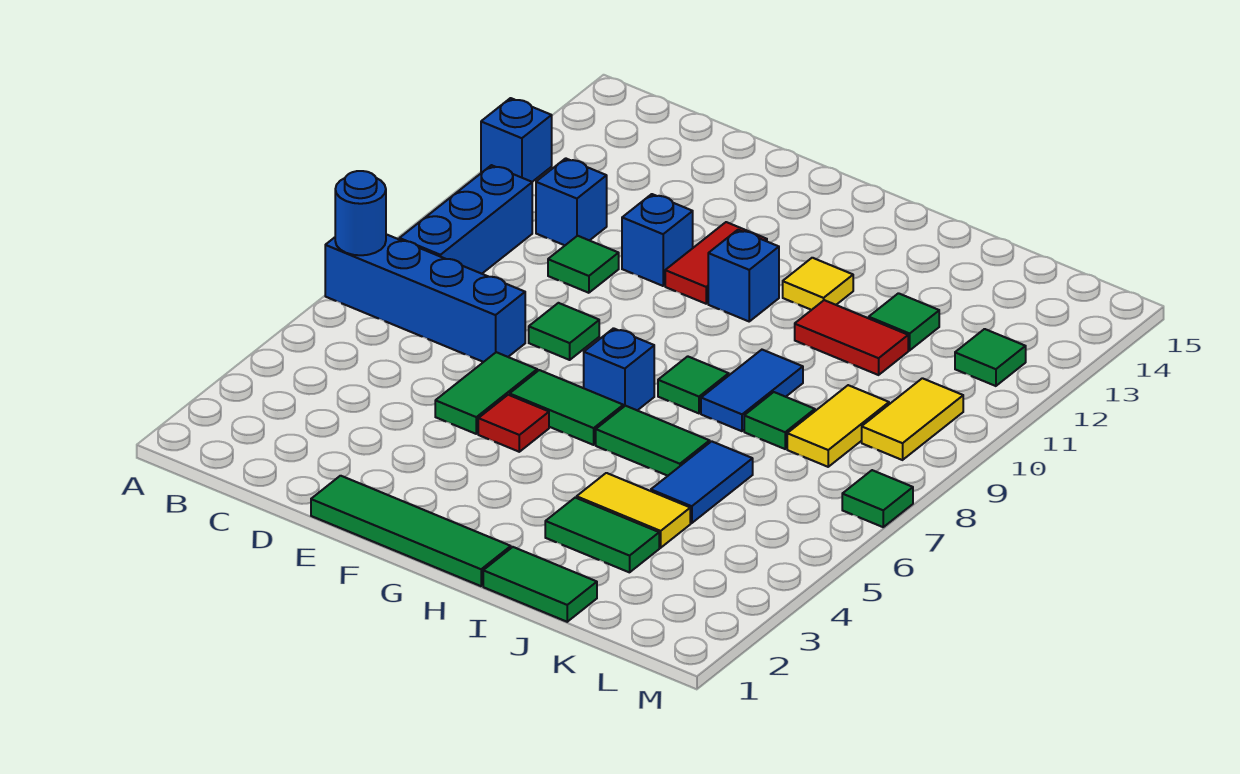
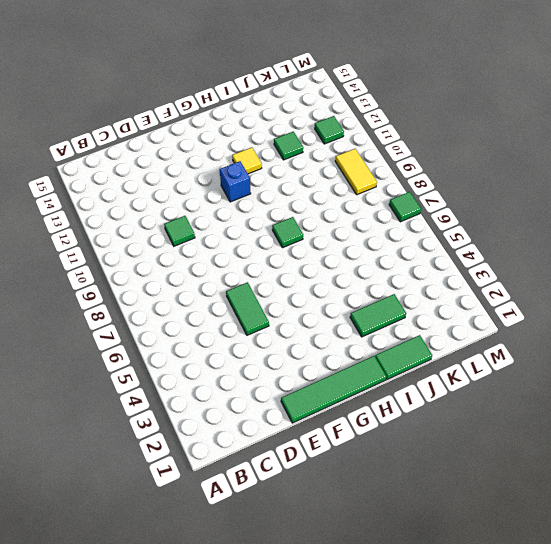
none -> blue 1x4 brick [325,234,525,362]
none -> blue 1x1 brick [481,98,552,182]
none -> blue 1x3 brick [399,165,532,274]
none -> blue 1x1 brick [536,158,607,245]

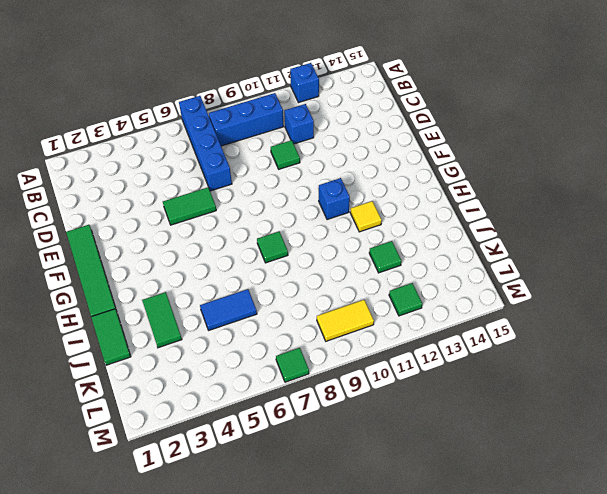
none -> green 1x1 tile [529,303,599,360]
none -> blue 1x1 brick [622,194,693,286]
none -> red 1x1 tile [478,395,549,452]
none -> green 1x2 tile [510,370,623,445]

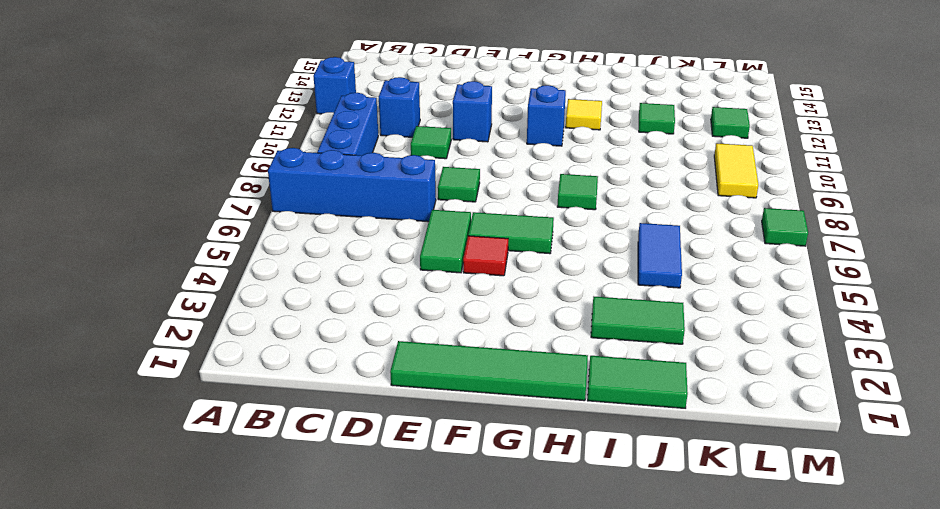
none -> red 1x2 tile [665,222,767,304]
none -> blue 1x1 brick [584,328,654,410]
none -> green 1x2 tile [596,406,710,476]
none -> yellow 1x2 tile [577,473,690,548]

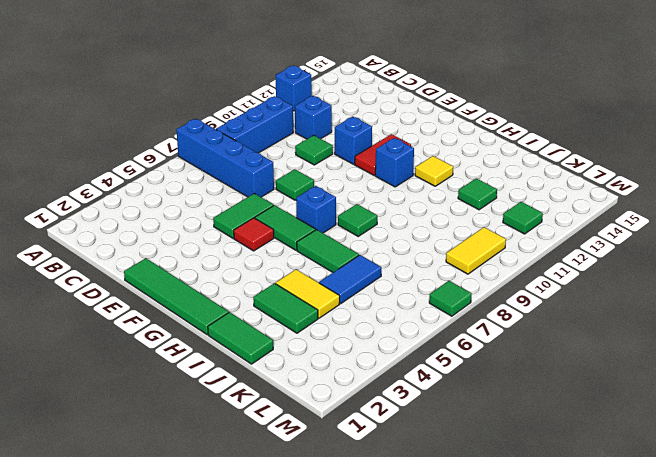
none -> blue 1x2 tile [701,350,803,431]
none -> red 1x2 tile [795,300,908,375]
none -> green 1x1 tile [744,392,815,449]
none -> yellow 1x2 tile [787,385,889,467]

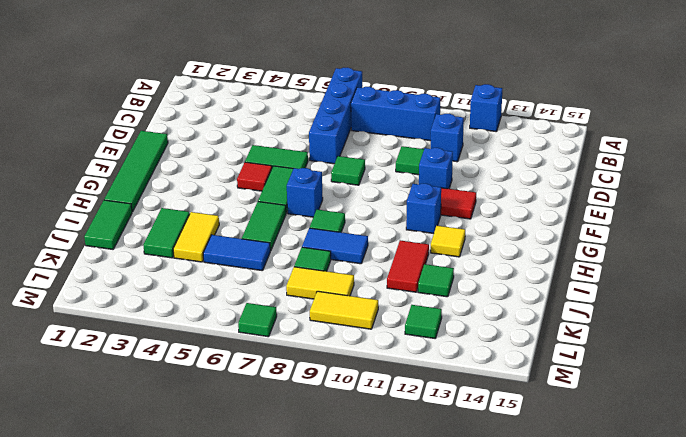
none -> blue 1x1 round brick [335,171,386,255]

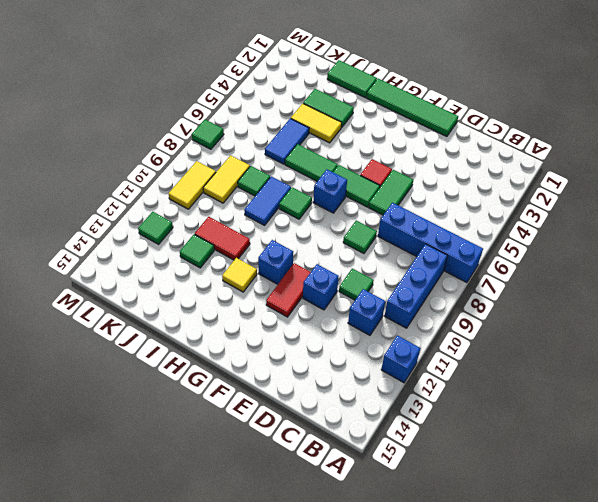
none -> blue 1x1 round brick [335,171,386,255]

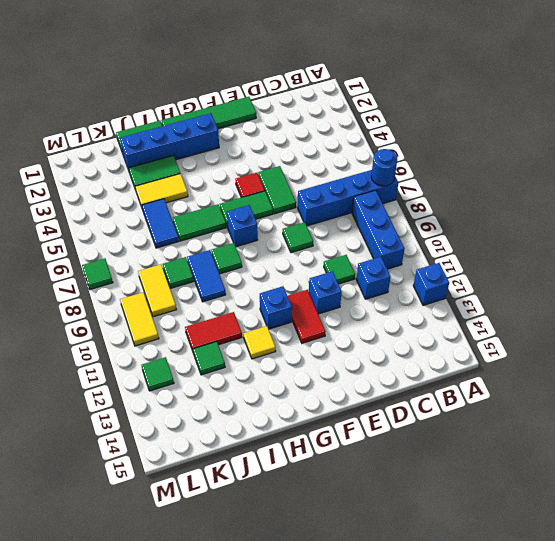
blue 1x4 brick [120,113,219,170] -> none

